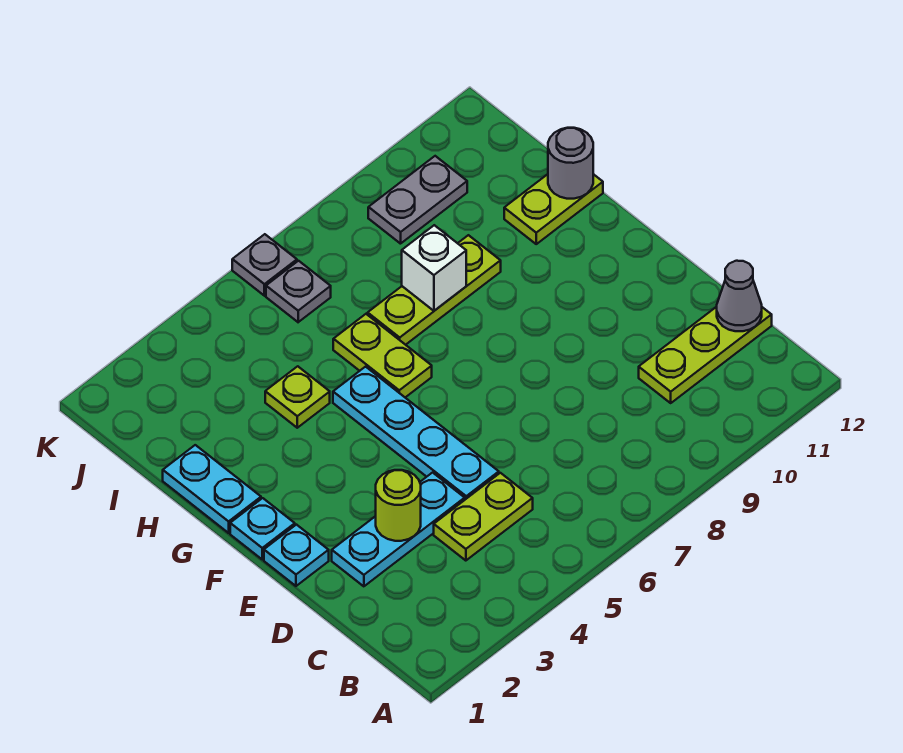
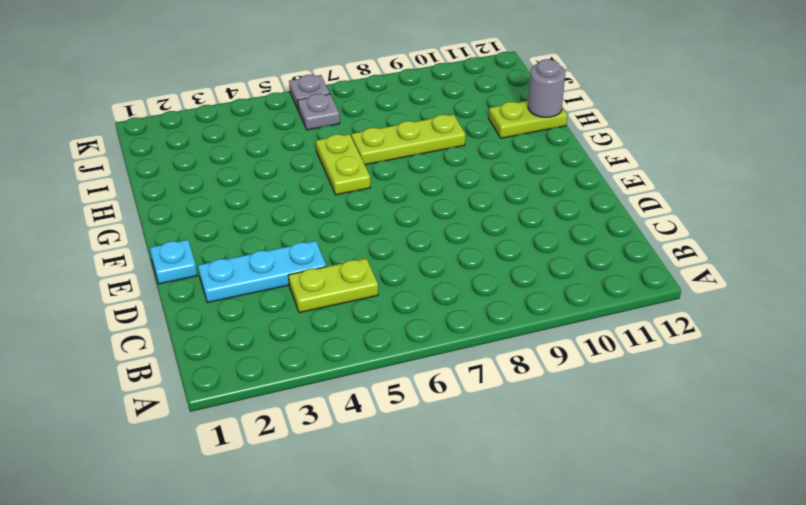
none -> lime 1x3 plate [639,307,772,403]
none -> cyan 1x4 plate [333,367,499,499]
none -> cyan 1x1 plate [230,498,295,559]

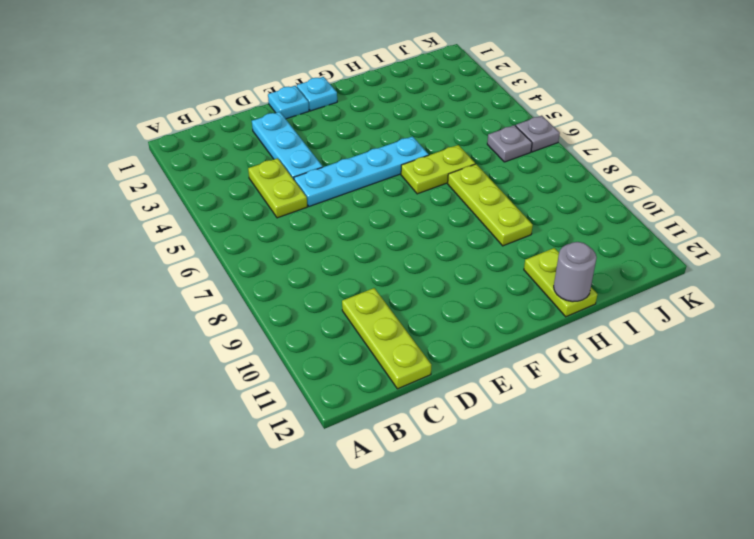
none -> cyan 1x2 plate [163,445,261,533]
none -> lime 1x1 plate [265,366,330,428]
none -> grey 1x2 plate [368,156,467,244]

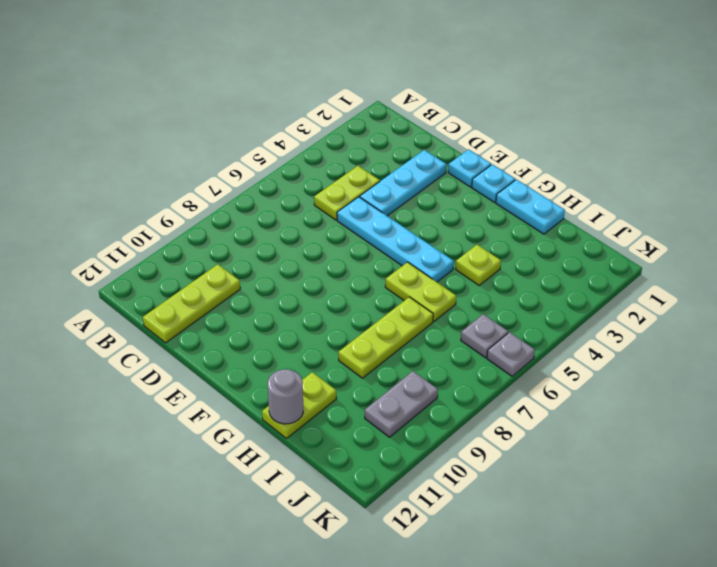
none -> grey 1x1 cone [716,261,762,331]
none -> lime 1x1 round brick [376,470,421,541]
none -> white 1x1 brick [402,225,466,311]

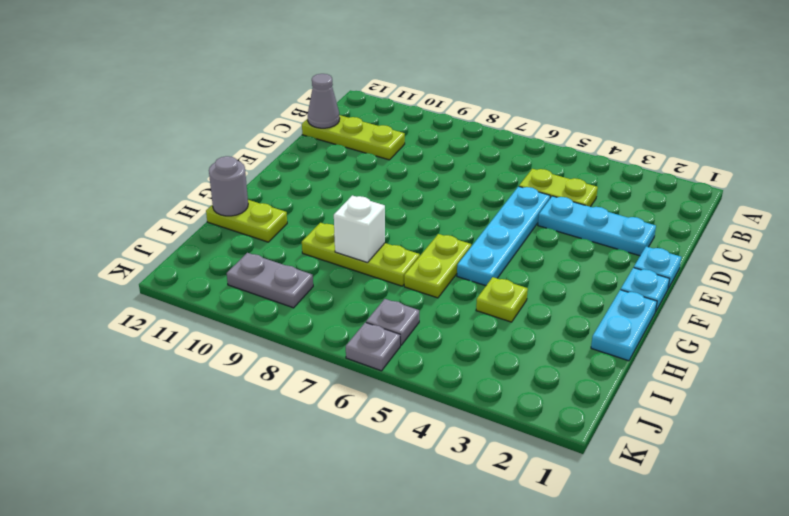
none -> lime 1x1 round brick [376,470,421,541]

